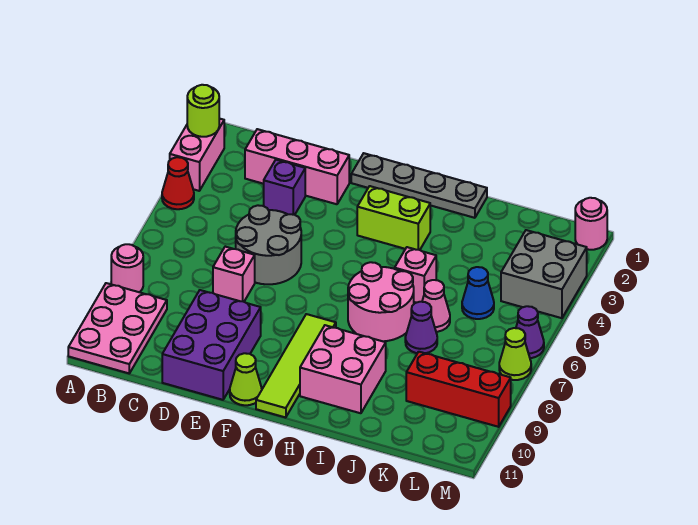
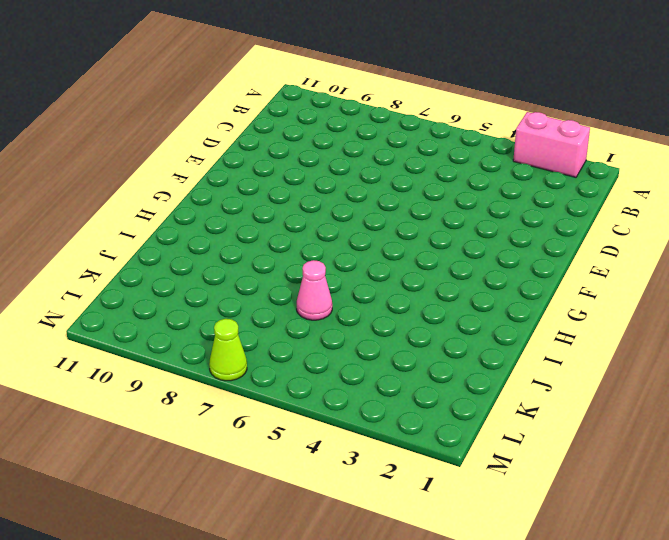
none -> red 1x1 cone [162,157,194,209]
none -> pink 1x1 round brick [111,244,143,292]
none -> pink 2x3 plate [68,283,167,373]

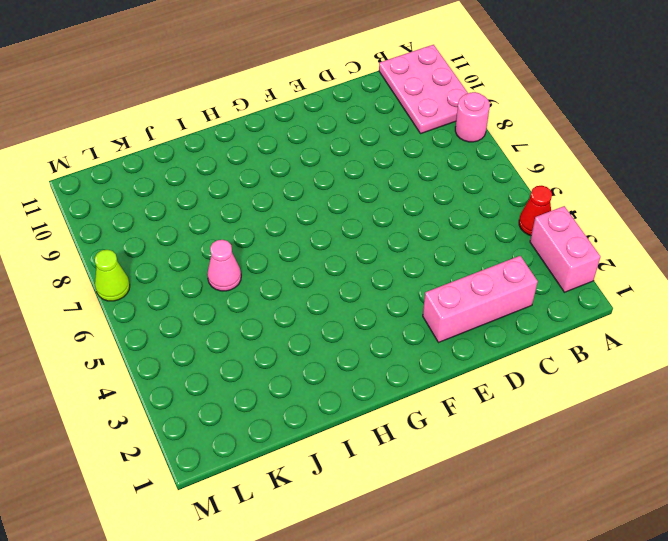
none -> purple 1x1 brick [264,160,305,215]
none -> grey 2x2 round brick [236,205,301,284]
none -> pink 1x1 brick [213,247,255,302]

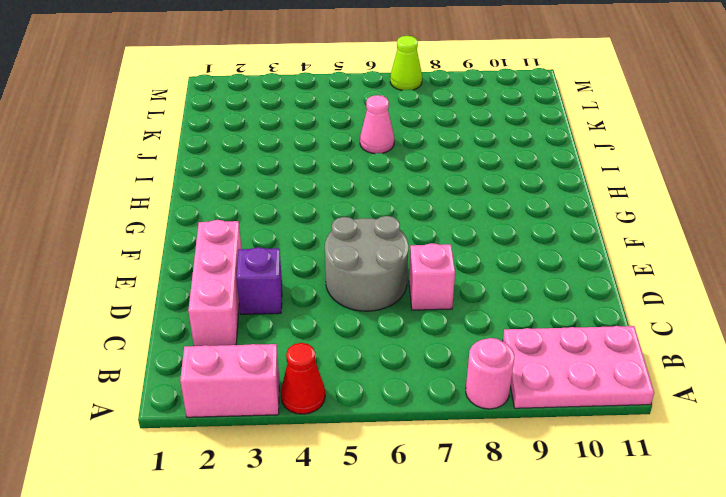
none -> purple 2x3 brick [162,290,261,400]
none -> grey 1x4 plate [351,153,487,218]
none -> lime 1x1 cone [230,353,262,405]

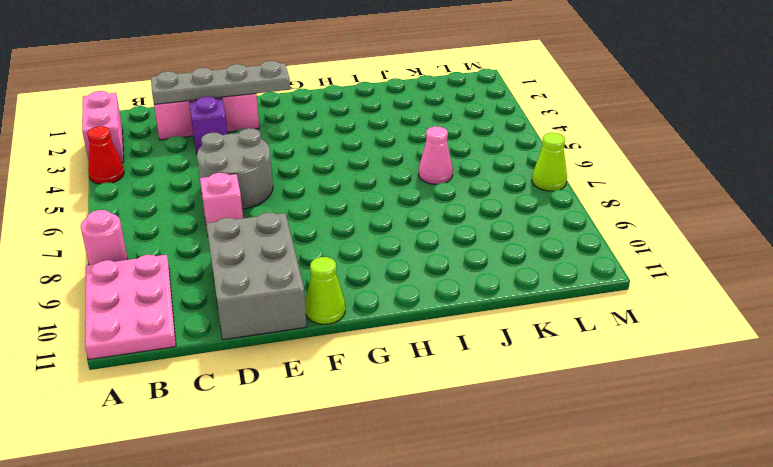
grey 1x4 plate [151,61,290,104] -> grey 1x4 plate moved to [351,153,487,218]
grey 2x3 brick [206,213,307,340] -> purple 2x3 brick [162,290,261,400]
none -> lime 1x2 brick [357,186,430,250]
none -> lime 1x4 tile [256,314,336,418]
none -> pink 2x2 round brick [348,262,414,341]

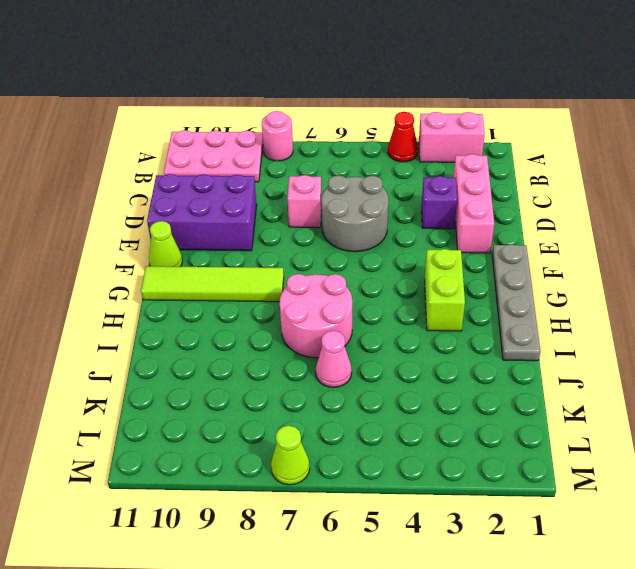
none -> pink 2x2 brick [300,325,386,413]
none -> pink 1x1 brick [395,247,436,303]
none -> purple 1x1 cone [405,302,437,353]

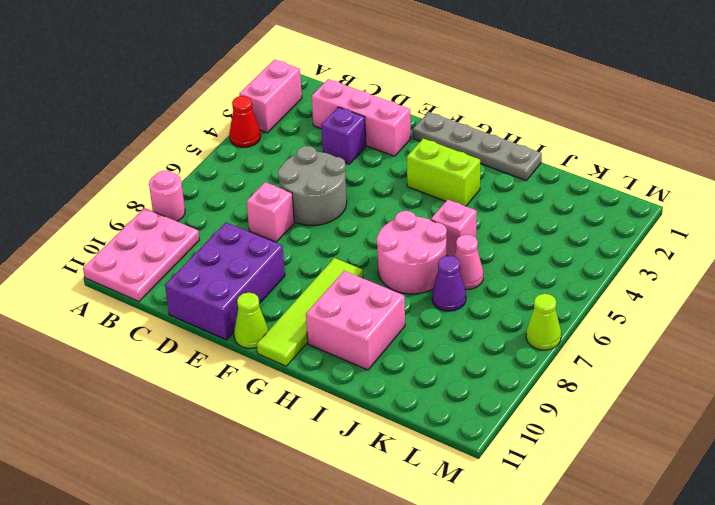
none -> blue 1x1 cone [462,267,494,319]
none -> red 1x3 brick [406,352,511,427]
none -> grey 2x2 brick [501,230,587,318]

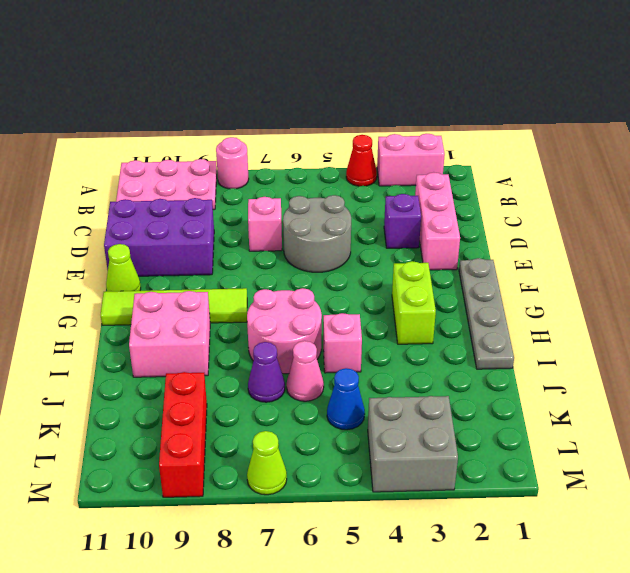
none -> pink 1x1 round brick [575,198,607,250]
none -> purple 1x1 cone [516,306,544,358]
none -> lime 1x1 round brick [187,85,219,137]

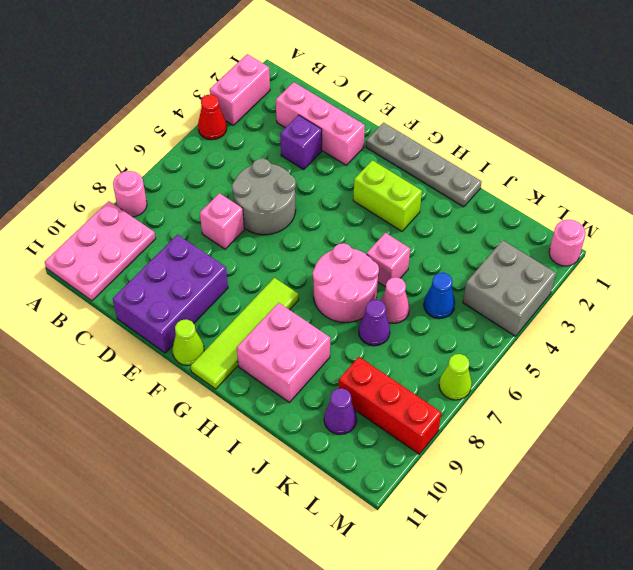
purple 1x1 cone [324,388,357,434] -> purple 1x1 cone moved to [516,306,544,358]
none -> lime 1x1 round brick [187,85,219,137]

